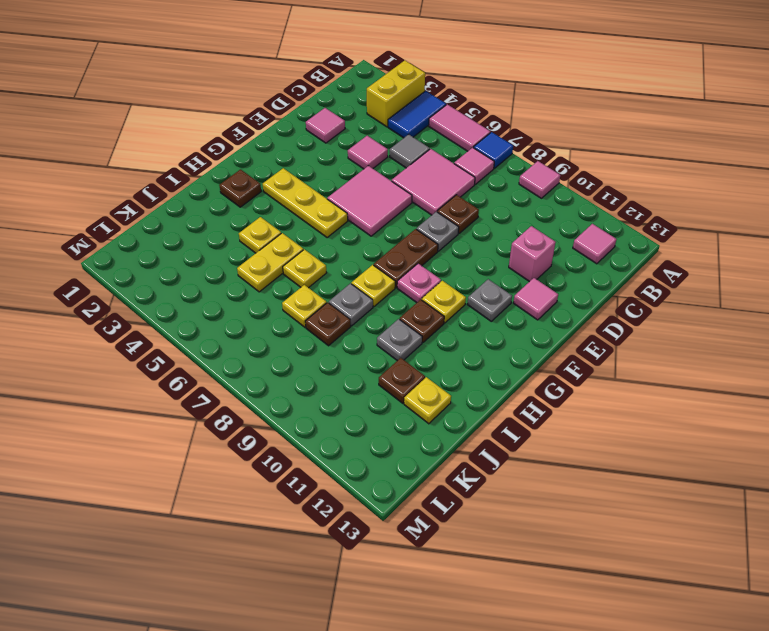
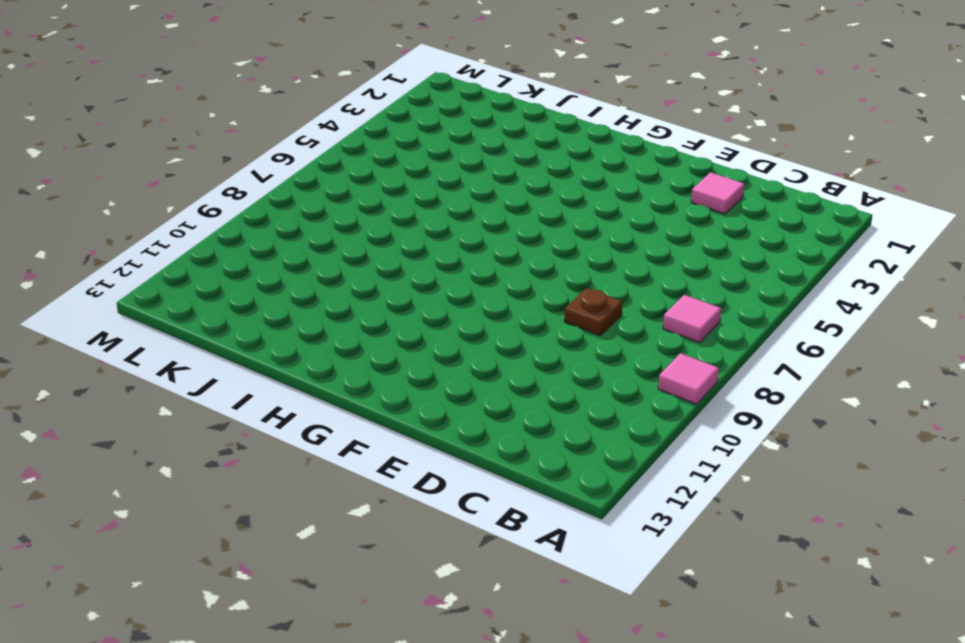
none -> yellow 1x2 brick [367,60,425,127]
none -> blue 1x2 tile [388,91,446,138]
none -> pink 1x2 tile [429,104,490,151]
none -> blue 1x1 tile [474,132,513,168]

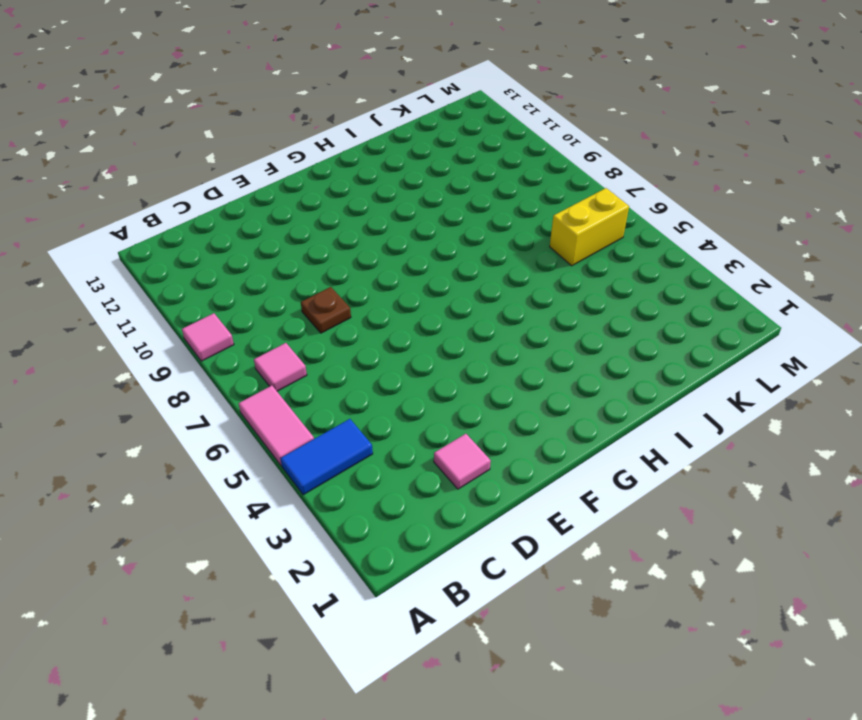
yellow 1x2 brick [550,188,629,266] -> yellow 1x2 brick moved to [367,60,425,127]
none -> blue 1x1 tile [474,132,513,168]
none -> pink 1x1 tile [573,224,617,264]
none -> grey 1x1 tile [390,134,430,168]
none -> pink 2x2 tile [392,149,475,215]

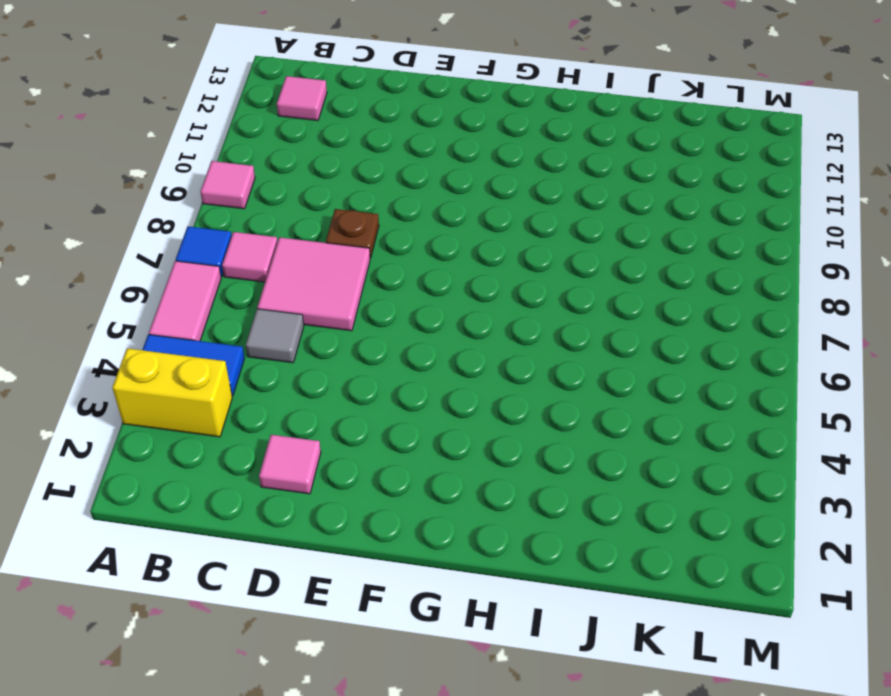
none -> pink 1x1 tile [348,136,388,169]
none -> pink 1x1 brick [509,226,556,282]
none -> pink 2x2 tile [327,166,412,236]
none -> grey 1x1 plate [417,212,459,251]

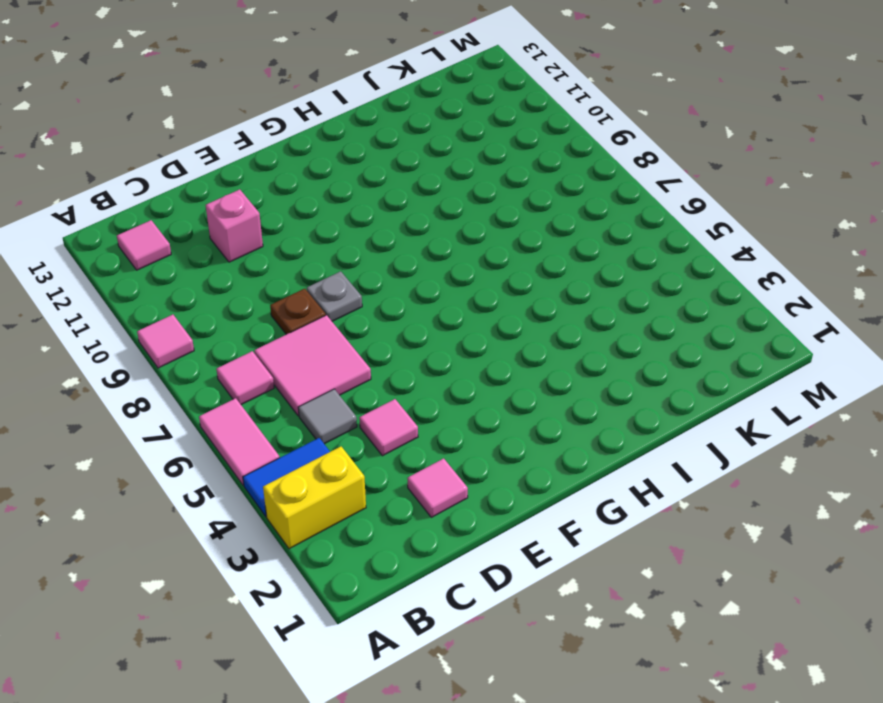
none -> blue 1x1 tile [474,132,513,168]
none -> pink 2x2 tile [327,166,412,236]
none -> pink 1x1 tile [513,278,558,320]
none -> brown 1x2 plate [374,229,438,288]

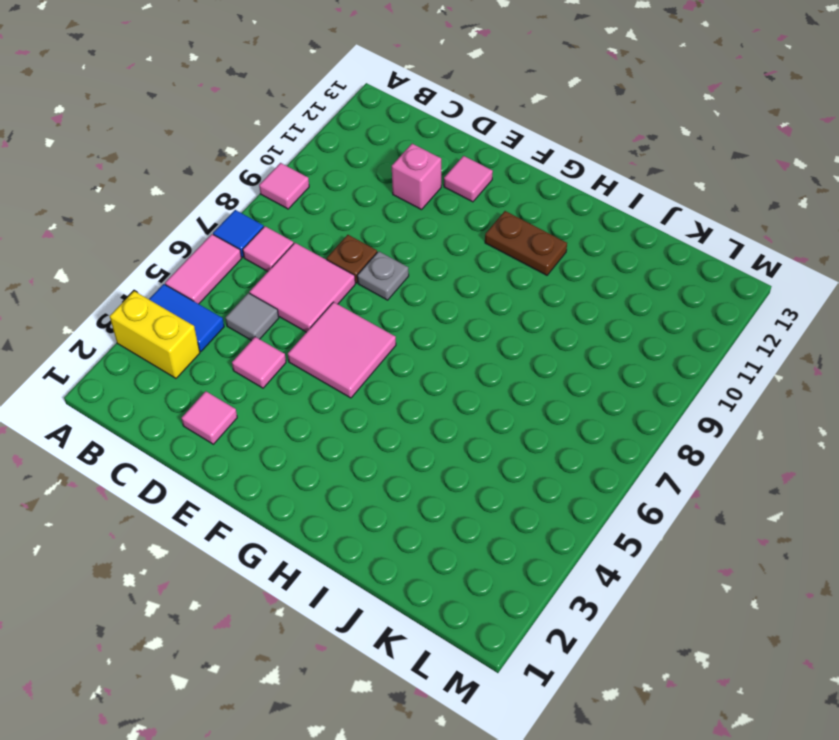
brown 1x2 plate [485,211,567,275] -> brown 1x2 plate moved to [374,229,438,288]
none -> pink 1x1 tile [573,224,617,264]
none -> grey 1x1 plate [467,279,512,321]
none -> yellow 1x3 plate [263,168,348,238]
none -> pink 1x1 plate [397,264,441,303]

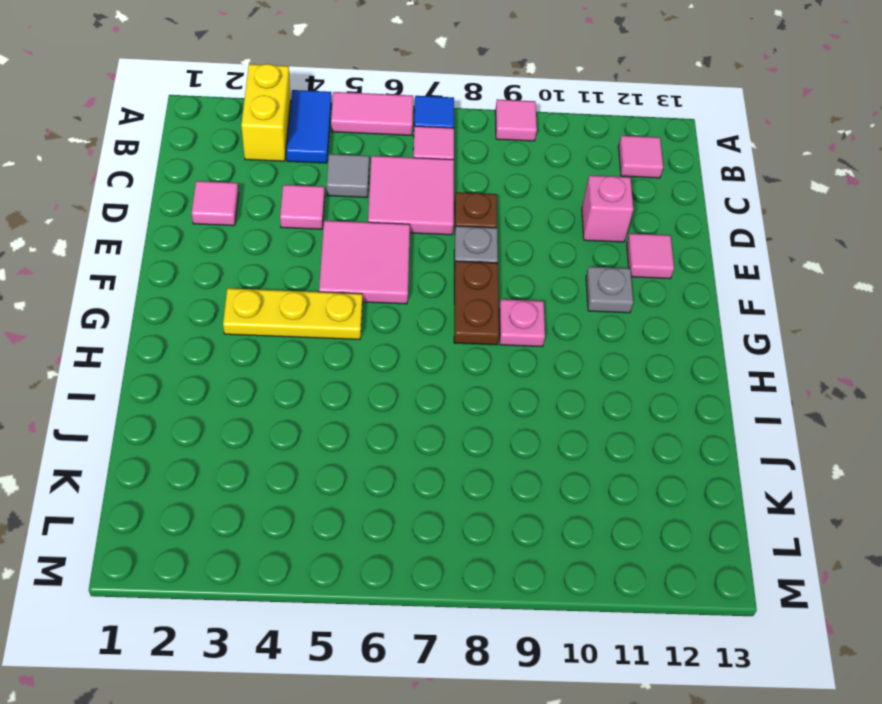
none -> yellow 1x1 plate [422,281,466,323]
none -> brown 1x1 plate [219,169,261,207]
none -> yellow 1x1 plate [352,265,395,306]
none -> brown 1x1 plate [400,300,444,343]

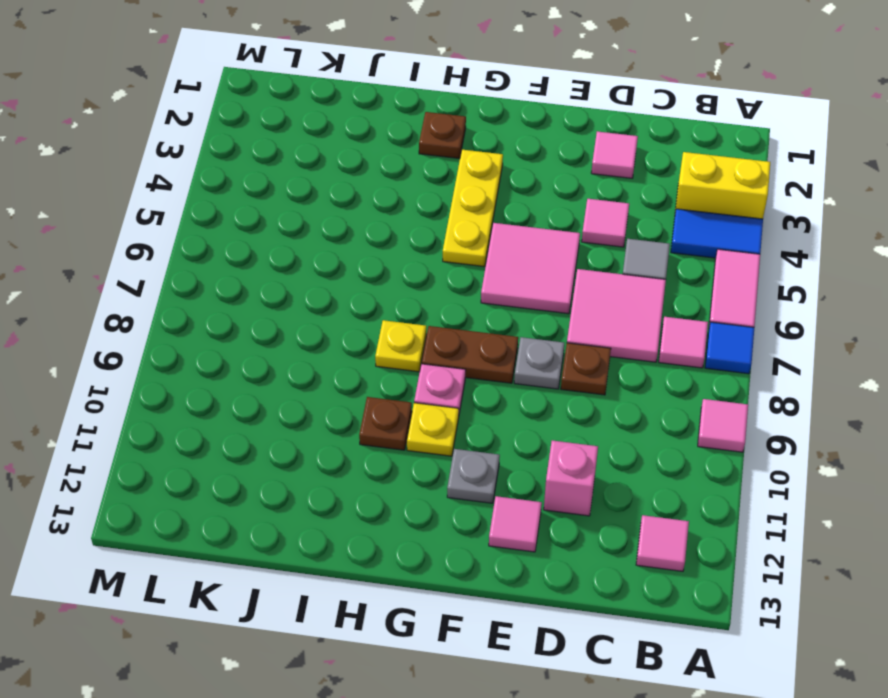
none -> yellow 1x1 plate [239,217,281,253]
none -> yellow 1x2 plate [237,233,303,292]
none -> yellow 1x1 plate [283,249,326,288]
none -> grey 1x1 plate [329,283,373,326]

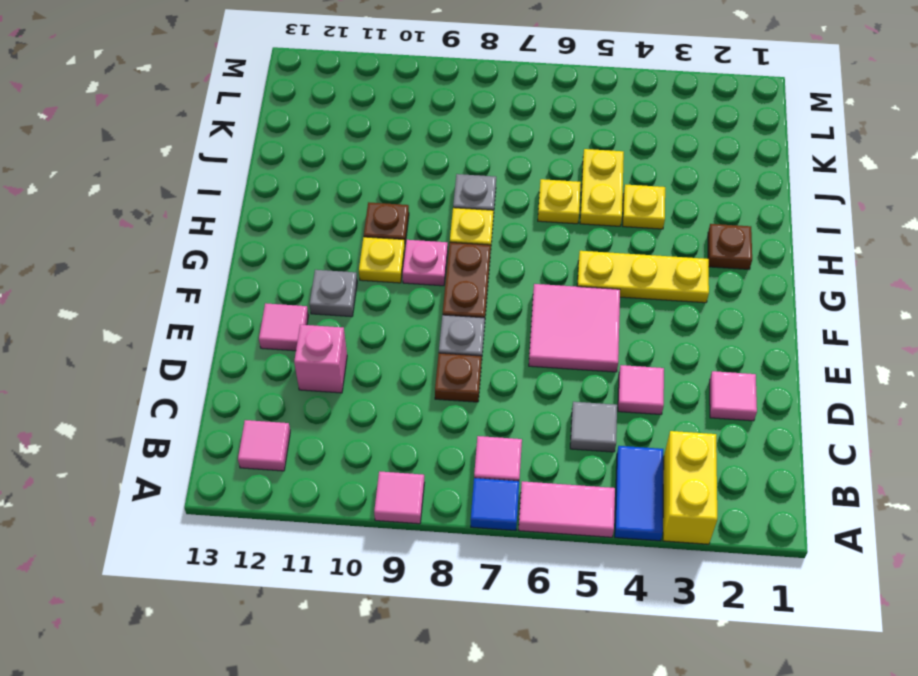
none -> pink 2x2 tile [392,149,475,215]
none -> grey 1x1 plate [377,319,422,361]
none -> yellow 1x1 plate [282,285,327,327]
none -> brown 1x1 plate [305,302,351,346]

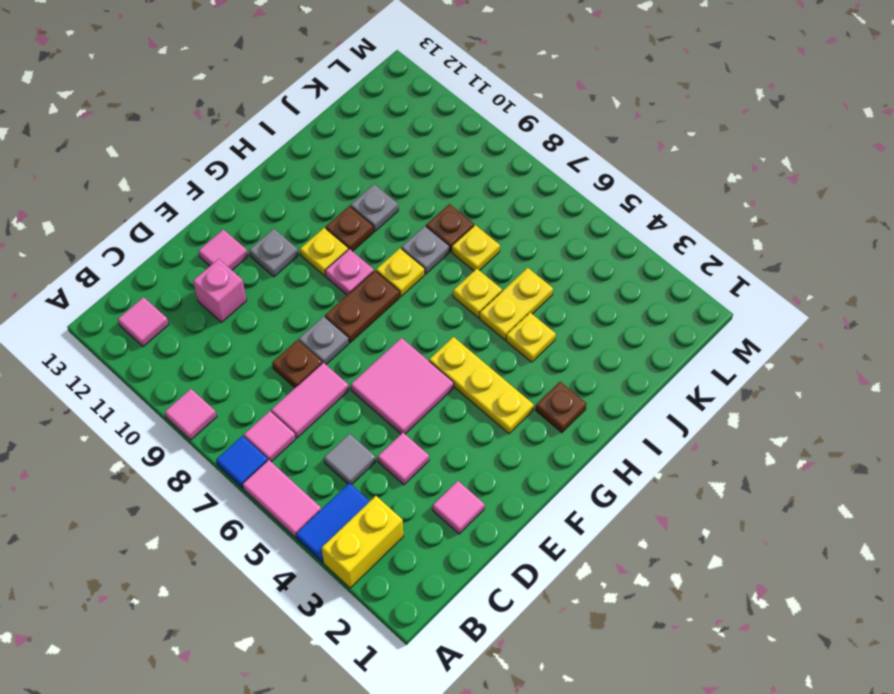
pink 1x2 tile [271,363,349,438] -> pink 2x2 tile [392,149,475,215]
none -> brown 1x1 plate [379,358,425,403]
none -> yellow 1x1 plate [404,377,451,424]

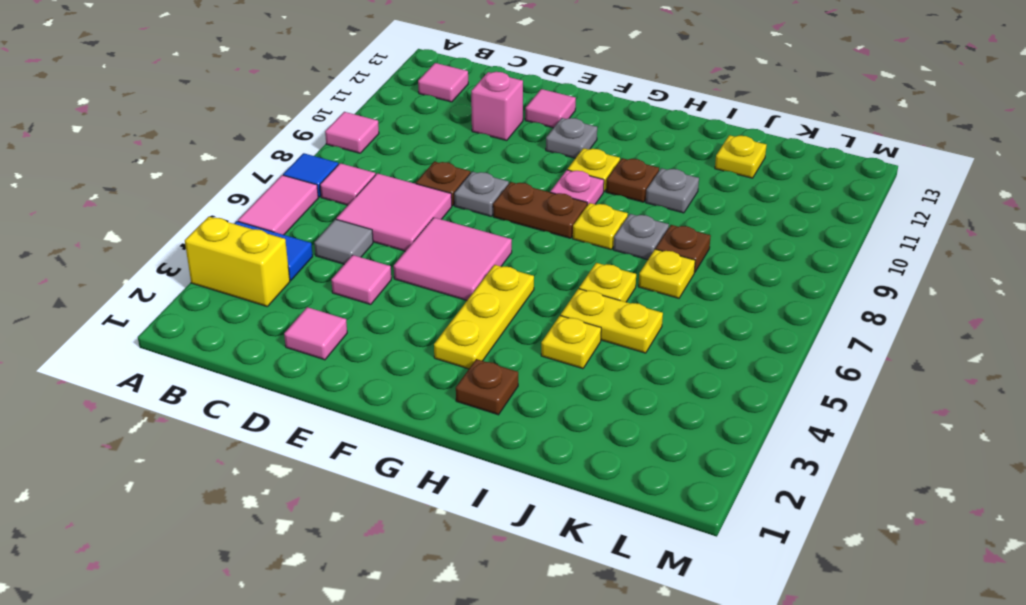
none -> brown 1x1 plate [379,358,425,403]

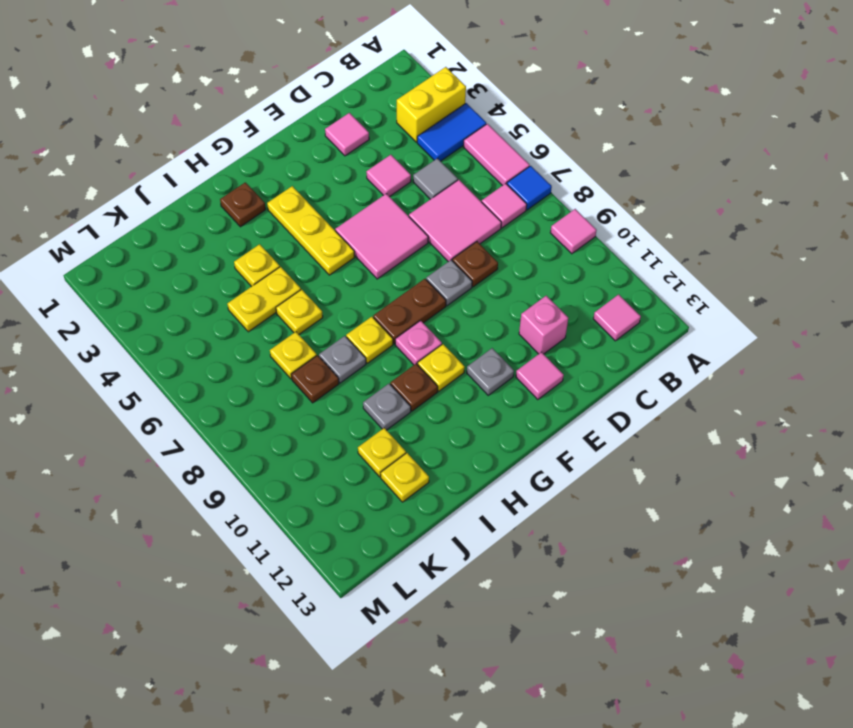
yellow 1x1 plate [358,428,406,477] -> brown 1x1 plate [379,358,425,403]

